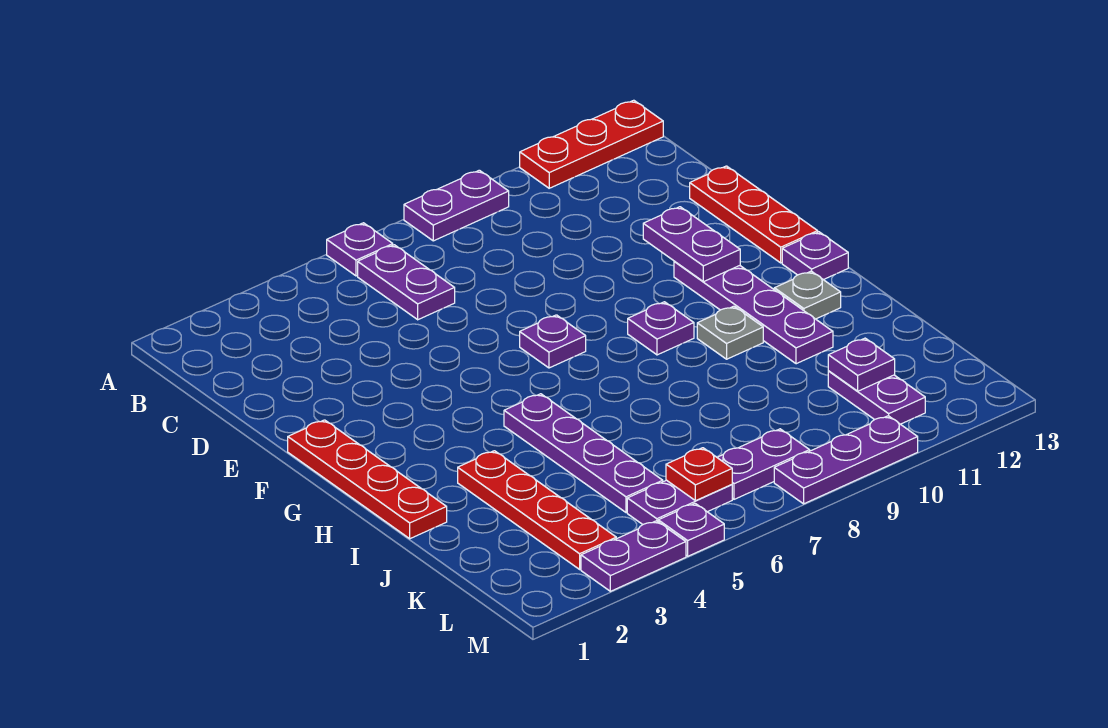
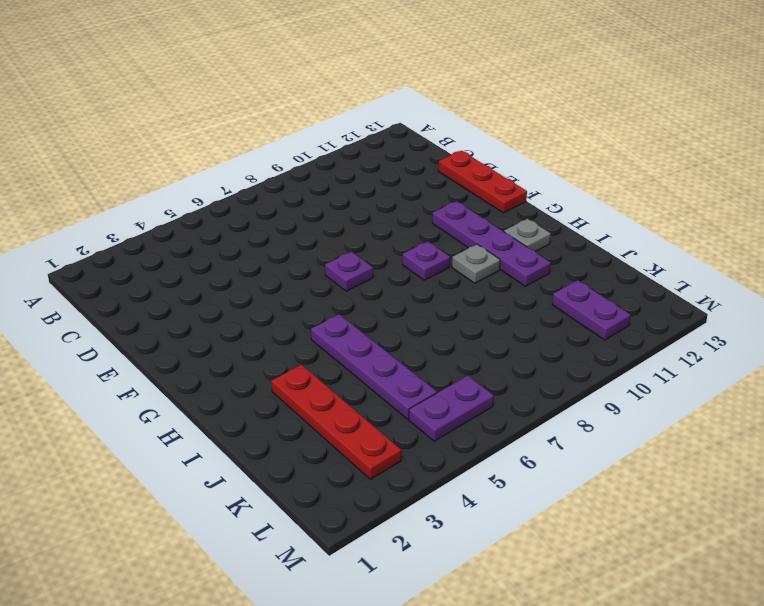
none -> purple 1x1 plate [327,223,393,276]
none -> purple 1x2 plate [404,170,509,241]
none -> red 1x3 plate [520,100,663,188]

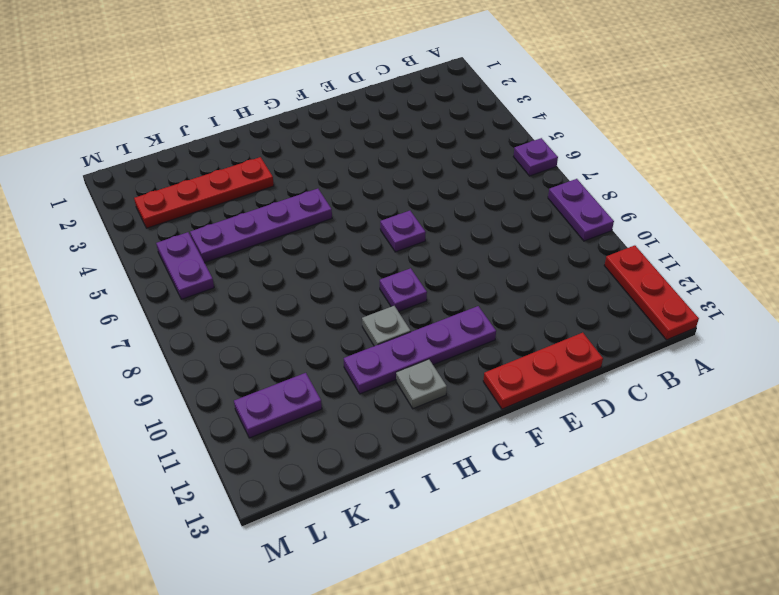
none -> purple 1x2 plate [358,245,455,320]
none -> red 1x4 plate [288,420,447,539]
none -> purple 1x1 plate [782,232,848,280]

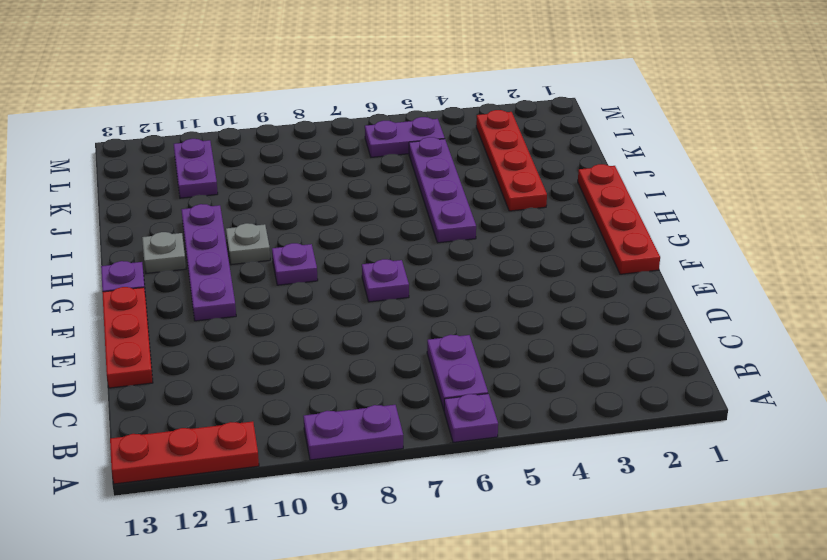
none -> purple 1x2 plate [717,429,810,499]
none -> purple 1x2 plate [581,521,686,591]
none -> purple 1x1 plate [658,503,724,556]

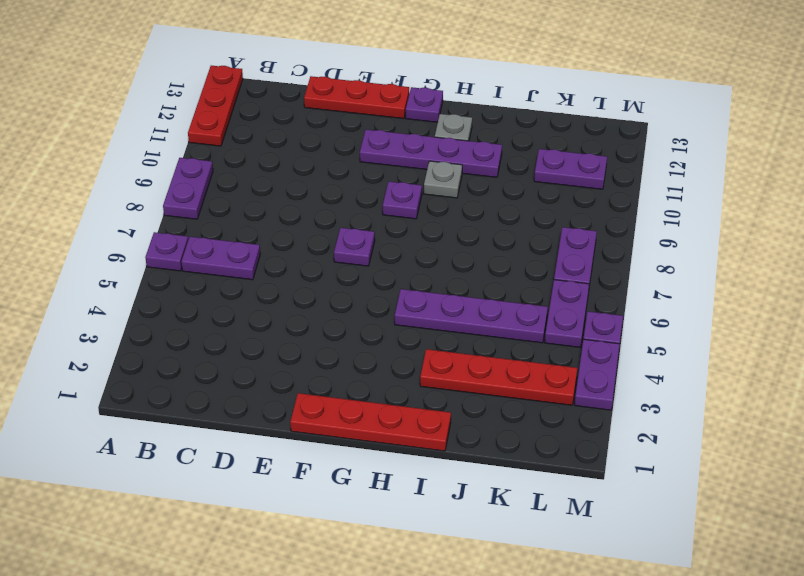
none -> purple 1x3 plate [774,416,918,504]
none -> purple 1x2 plate [643,207,740,282]
none -> purple 1x1 plate [828,338,895,391]

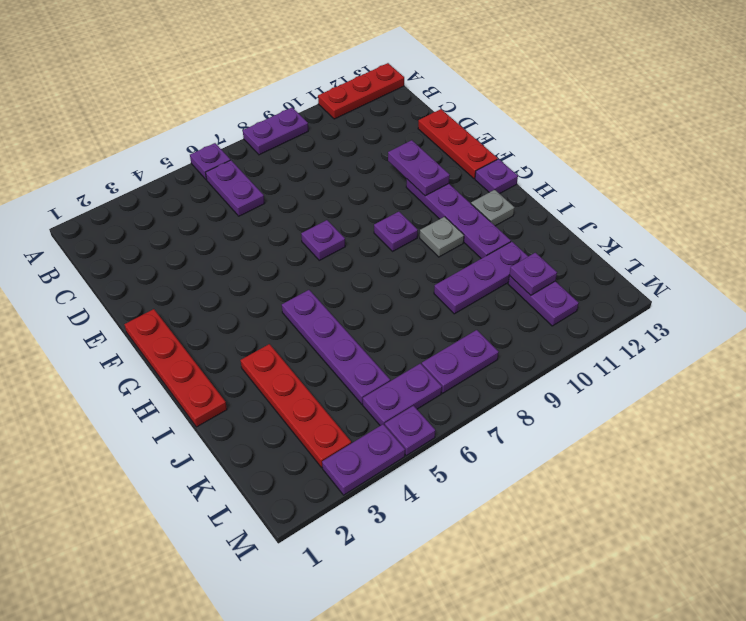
purple 1x3 plate [434,242,528,314] -> purple 1x3 plate moved to [774,416,918,504]
none -> red 1x1 plate [666,448,732,501]

